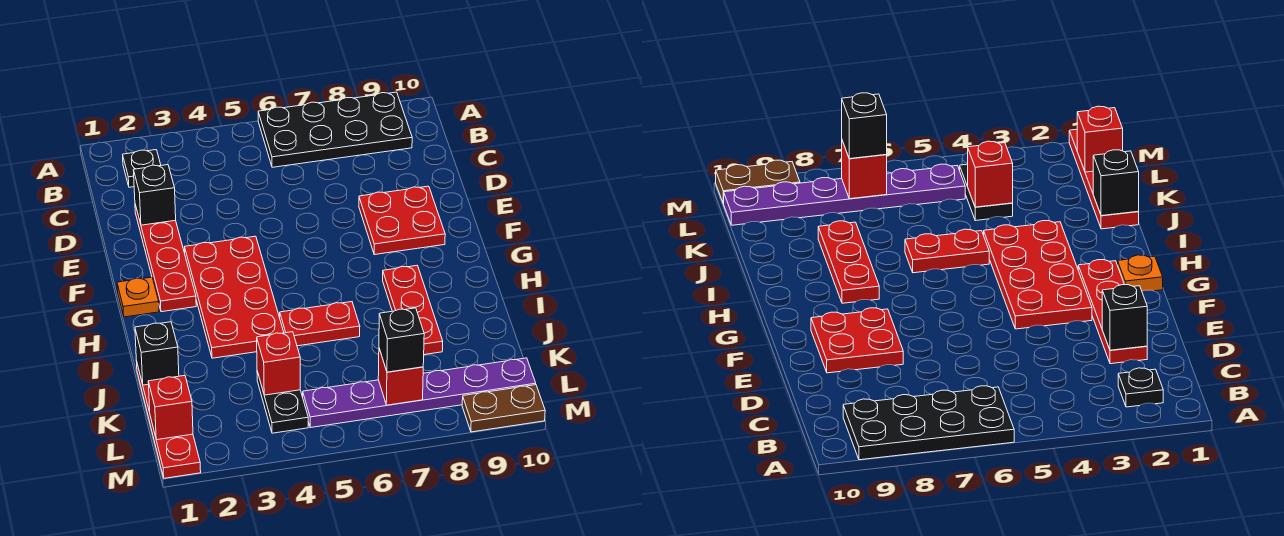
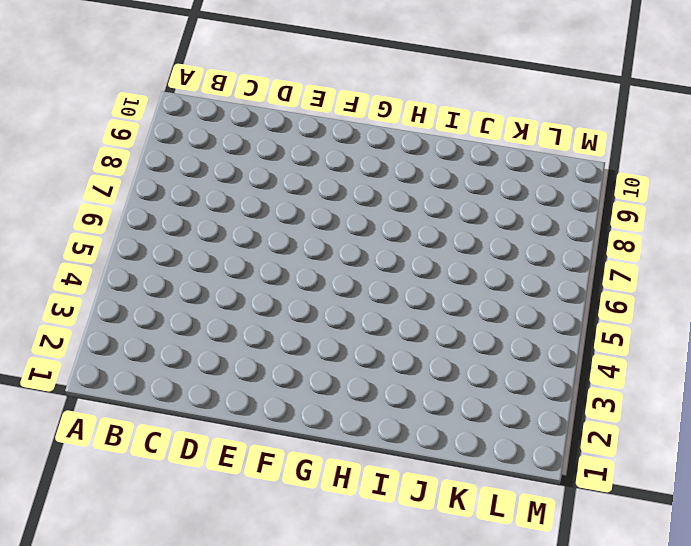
none -> black 2x4 plate [258,92,412,167]
none -> black 1x1 plate [123,150,161,187]
none -> red 1x4 plate [135,205,196,312]

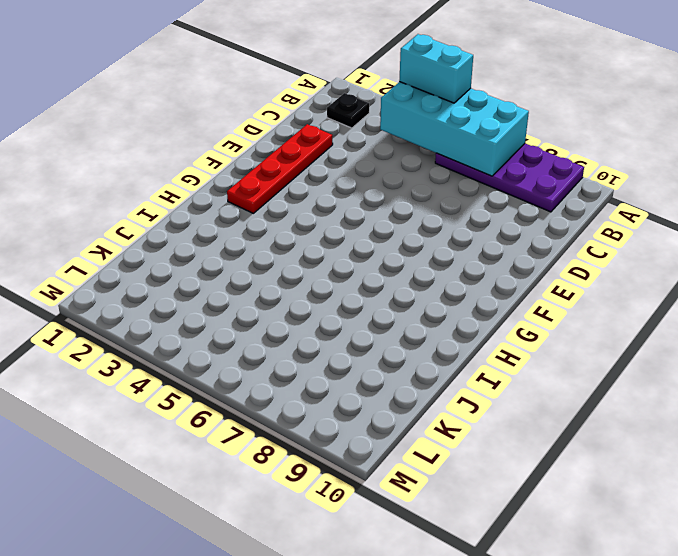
cyan 2x4 brick [380,82,529,176] -> none
cyan 1x2 brick [399,34,473,103] -> none
purple 2x4 plate [435,144,584,212] -> black 2x4 plate [258,92,412,167]
none -> red 2x2 plate [359,186,445,255]
none -> red 2x4 plate [185,236,284,358]
none -> orange 1x1 plate [117,277,159,317]

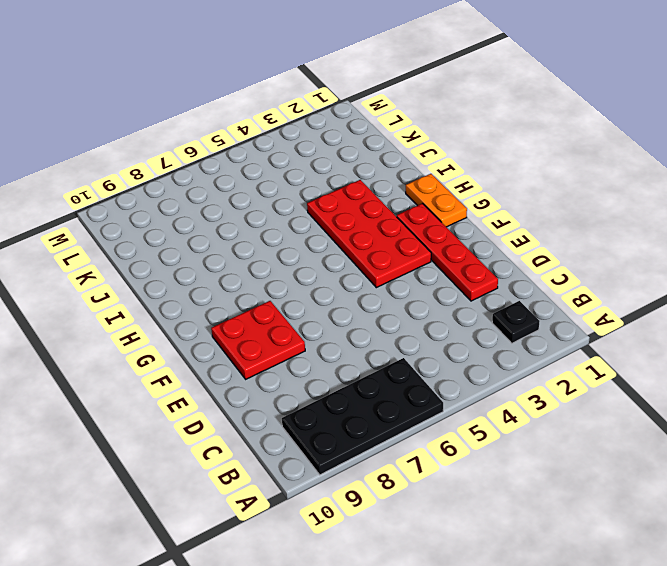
orange 1x2 plate [406,174,467,227] -> orange 1x1 plate [117,277,159,317]
none -> red 1x3 plate [383,266,443,355]
none -> red 1x2 plate [280,302,360,346]
none -> red 1x4 plate [137,364,201,478]

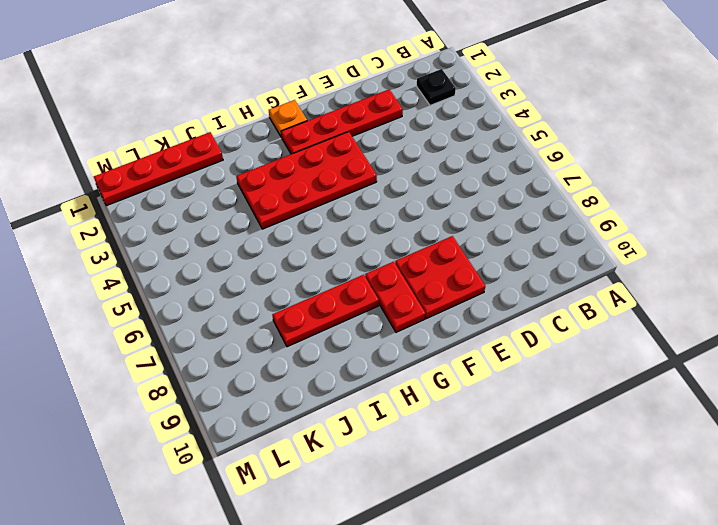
red 1x2 plate [365,262,426,332] -> red 1x2 plate moved to [280,302,360,346]
none -> black 2x4 plate [258,92,412,167]
none -> black 1x2 plate [257,371,308,433]
none -> purple 1x6 plate [303,358,536,428]

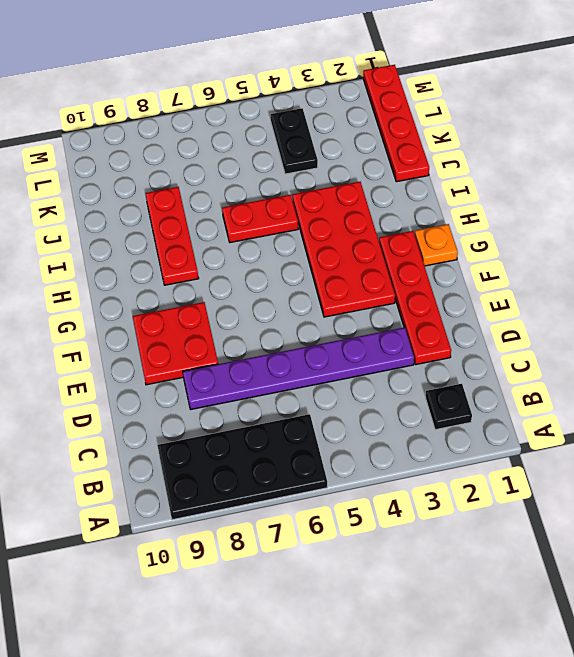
purple 1x6 plate [183,327,414,410] -> purple 1x6 plate moved to [303,358,536,428]
none -> brown 1x2 plate [462,385,545,432]
none -> black 1x1 brick [134,165,176,225]
none -> black 1x1 brick [135,322,179,385]

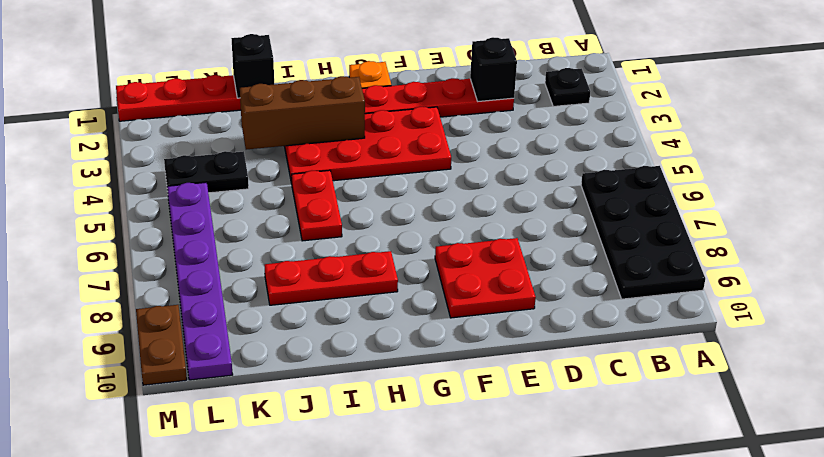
brown 1x3 brick [240,76,365,150] -> none
none -> red 1x1 brick [257,332,300,395]
none -> red 1x1 brick [148,376,193,440]
none -> red 1x1 brick [378,349,423,405]

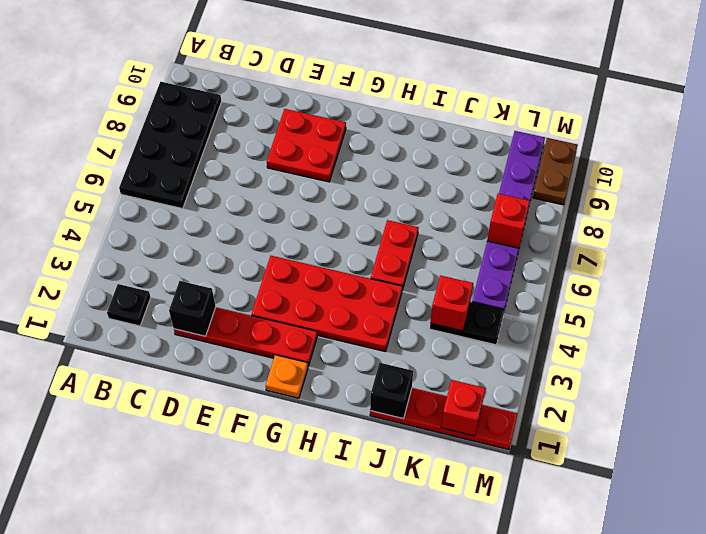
none -> red 1x3 plate [383,266,443,355]
none -> black 1x1 brick [379,308,424,372]

